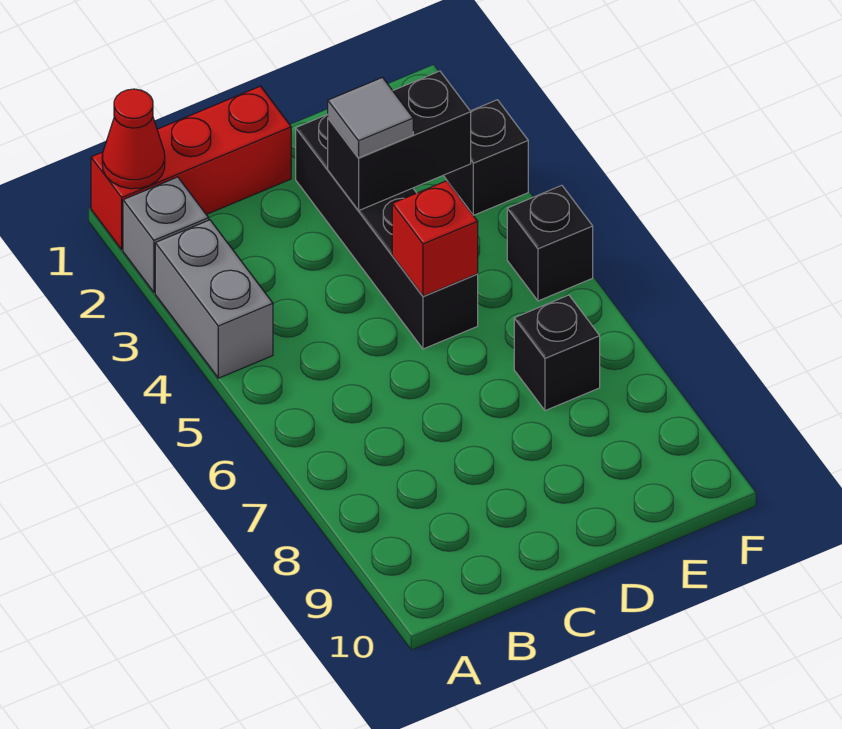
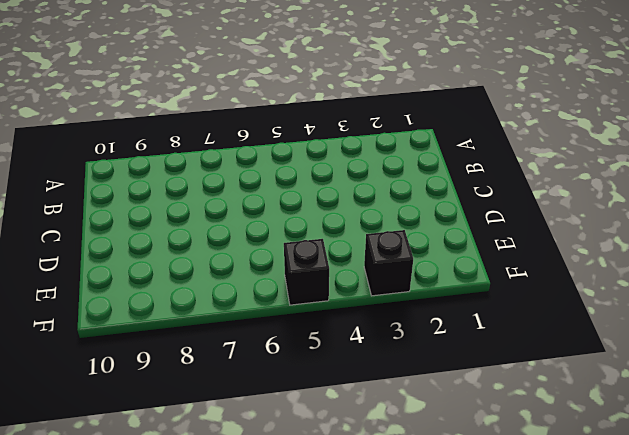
none -> red 1x3 brick [91,86,291,250]
none -> grey 1x1 brick [123,177,209,293]

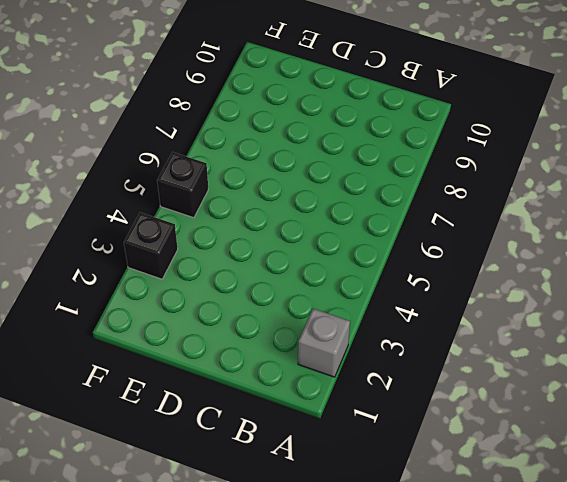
none -> red 1x3 brick [91,86,291,250]
none -> grey 1x2 brick [155,220,273,378]

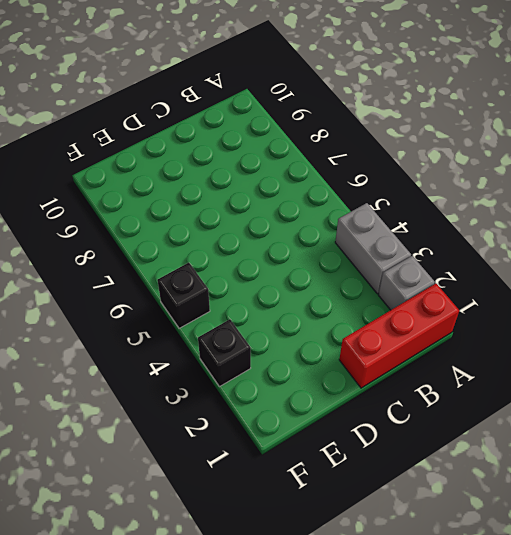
none -> black 1x4 brick [296,114,478,349]
none -> black 1x1 brick [514,295,600,411]

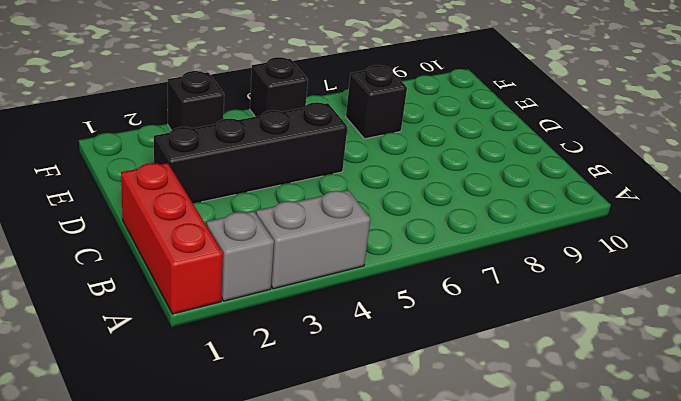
none -> red 1x1 cone [102,89,165,189]
none -> black 1x2 brick [328,71,471,210]

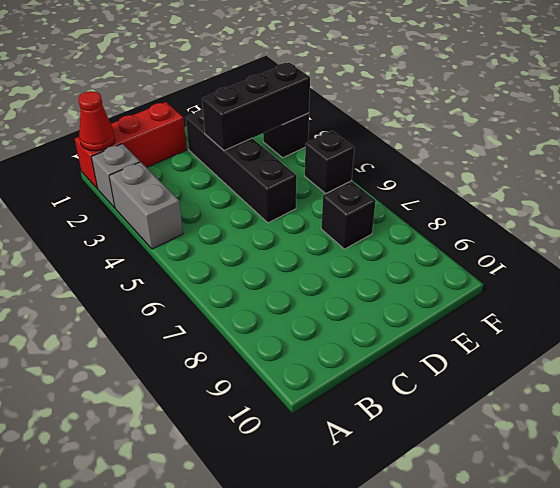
black 1x3 brick [202,63,310,150] -> black 1x2 brick [328,71,471,210]
none -> red 1x1 brick [392,181,478,296]
none -> grey 1x1 tile [328,77,413,158]

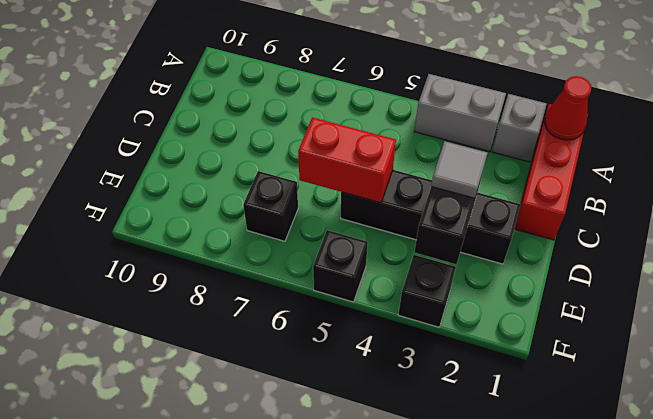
red 1x2 brick [298,117,396,203] -> red 1x1 brick [392,181,478,296]

